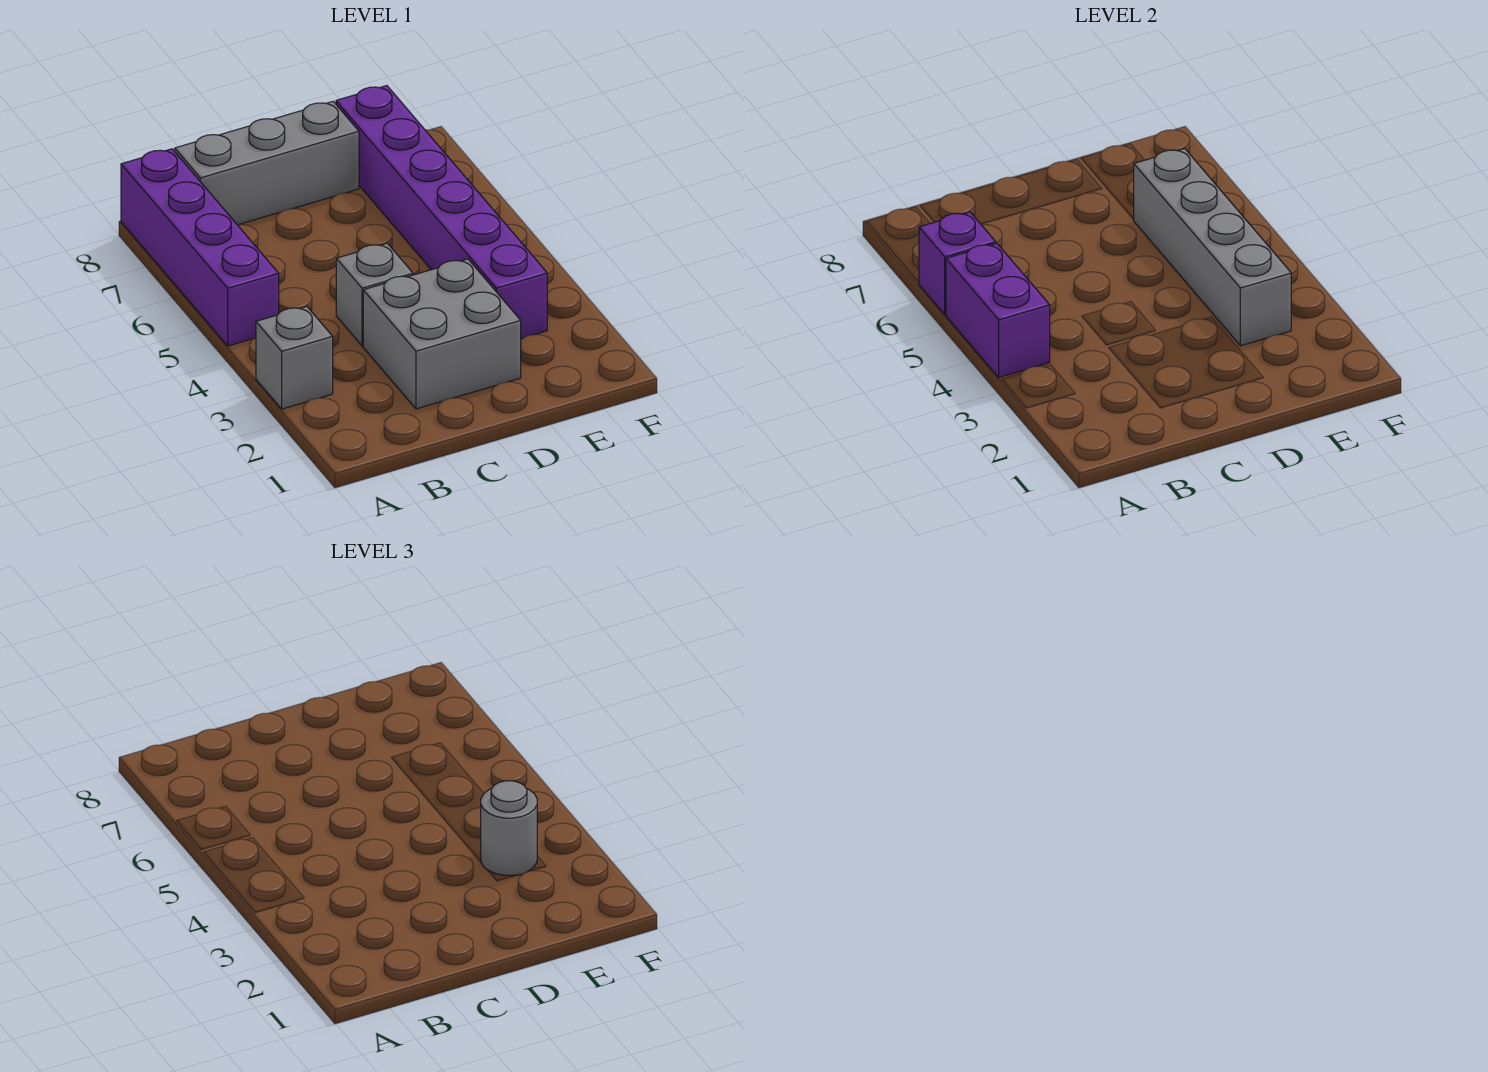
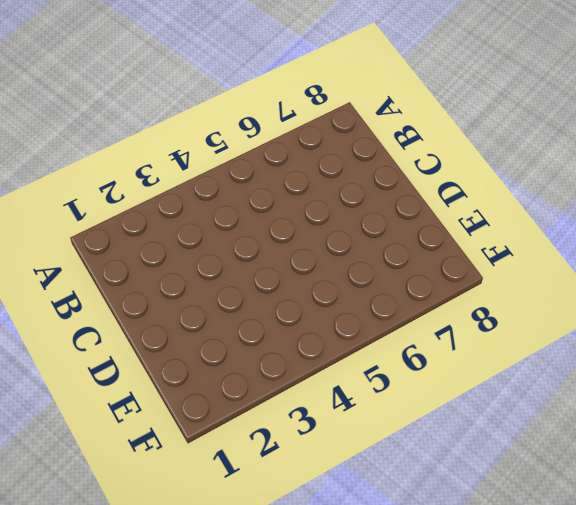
none -> grey 1x1 brick [256,307,333,409]
none -> purple 1x4 brick [121,149,279,346]

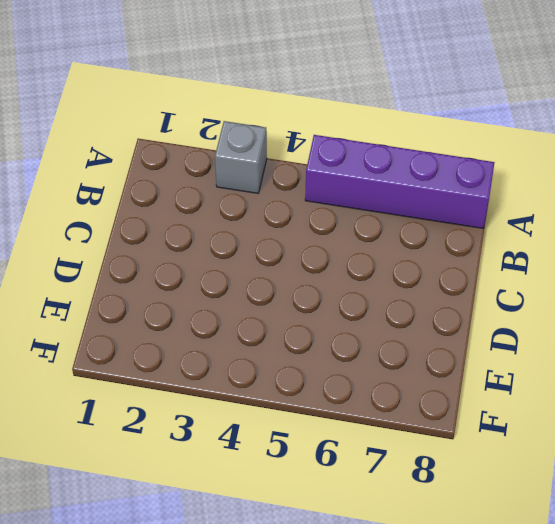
none -> grey 1x3 brick [175,101,359,225]
none -> grey 2x2 brick [363,259,521,409]

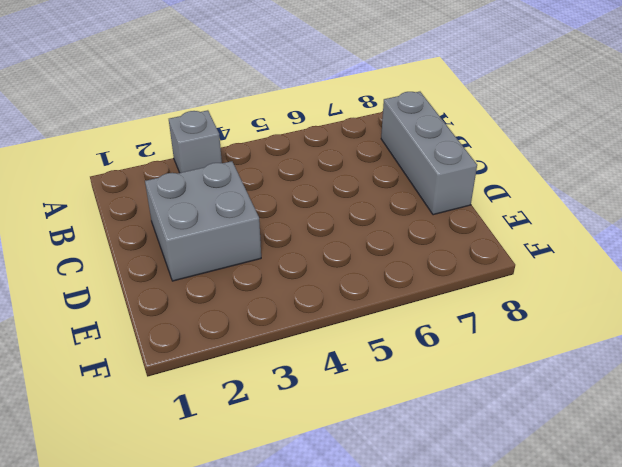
none -> purple 1x4 brick [121,149,279,346]
none -> grey 1x1 brick [336,243,413,346]

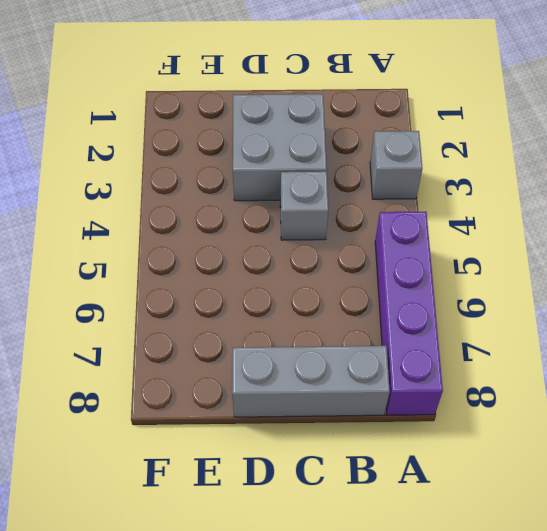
none -> purple 1x6 brick [336,86,547,338]
none -> purple 1x2 brick [946,243,1050,377]

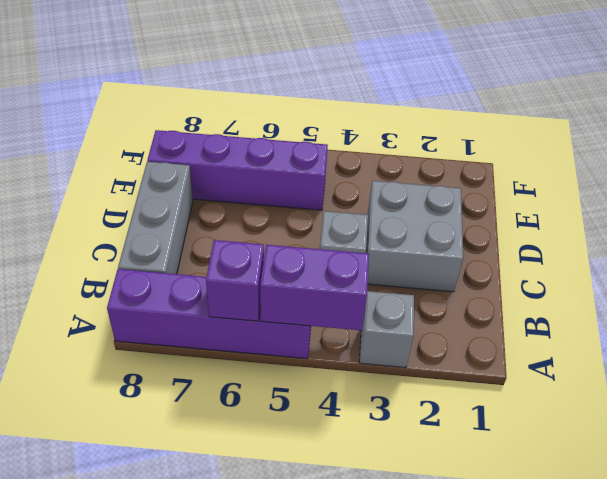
purple 1x4 brick [147,130,328,210] -> purple 1x6 brick [336,86,547,338]
none -> grey 1x4 brick [1133,149,1291,346]
none -> grey 1x1 round brick [481,781,537,875]

